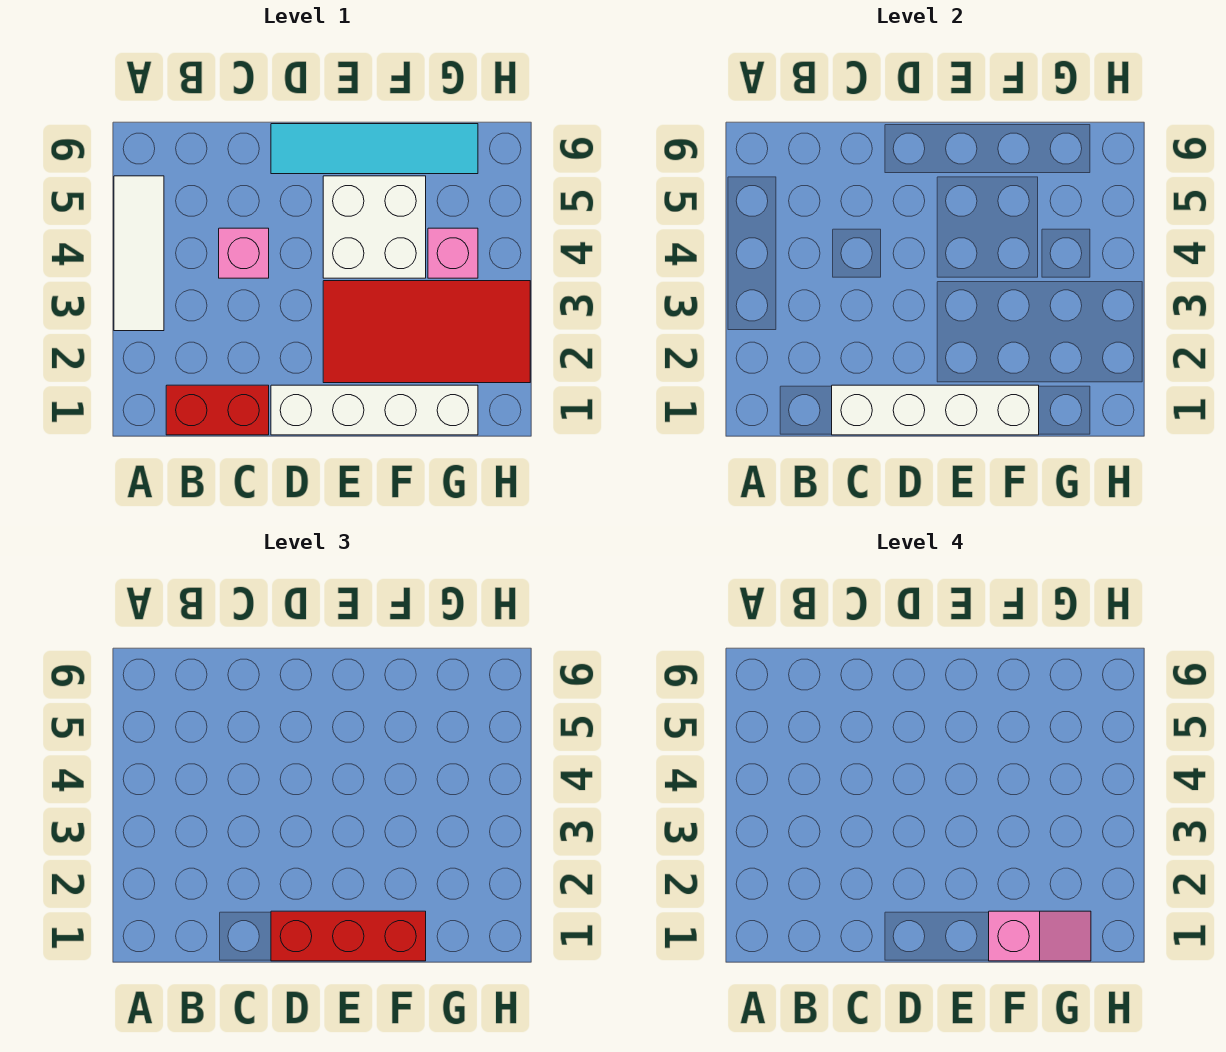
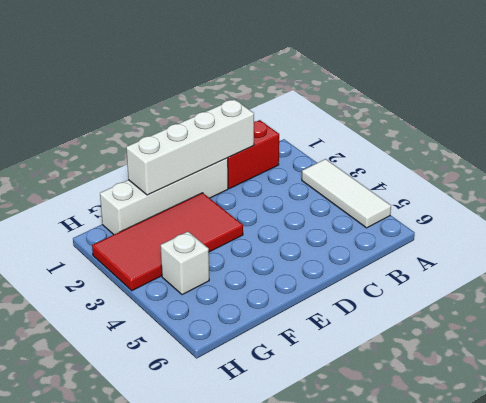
white 1x1 brick [161,232,209,295] -> pink 1x1 brick [428,228,478,278]
none -> pink 1x1 brick [219,228,269,278]
none -> cyan 1x4 tile [271,124,478,174]

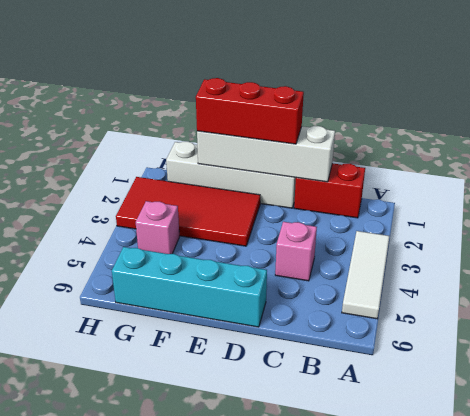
cyan 1x4 brick [112,247,267,327] -> cyan 1x4 tile [271,124,478,174]
none -> white 2x2 brick [323,176,426,278]
none -> pink 1x2 slope [989,911,1091,961]

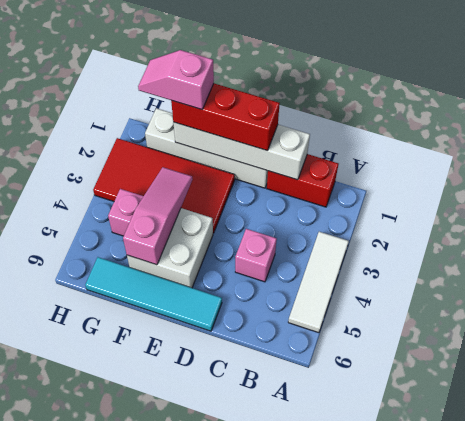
pink 1x3 slope [123,167,193,265] -> none

